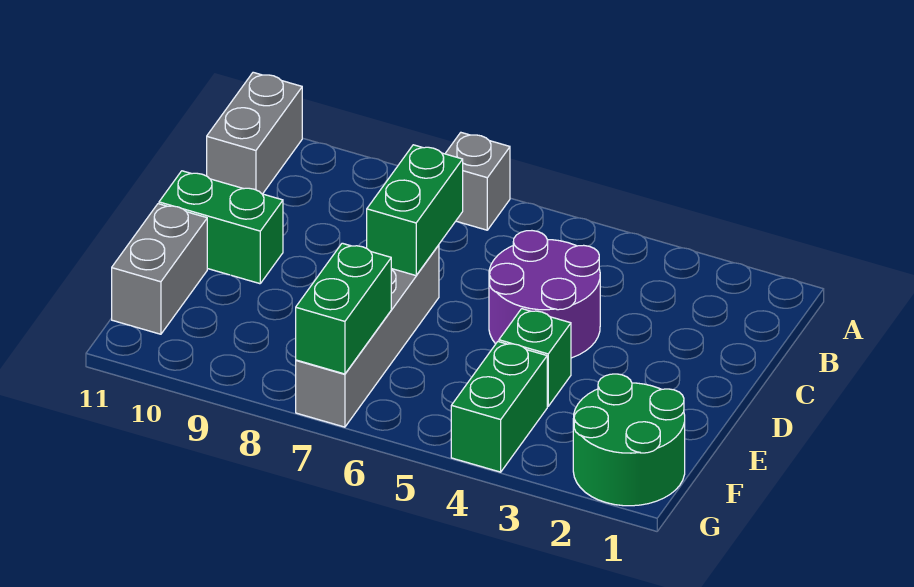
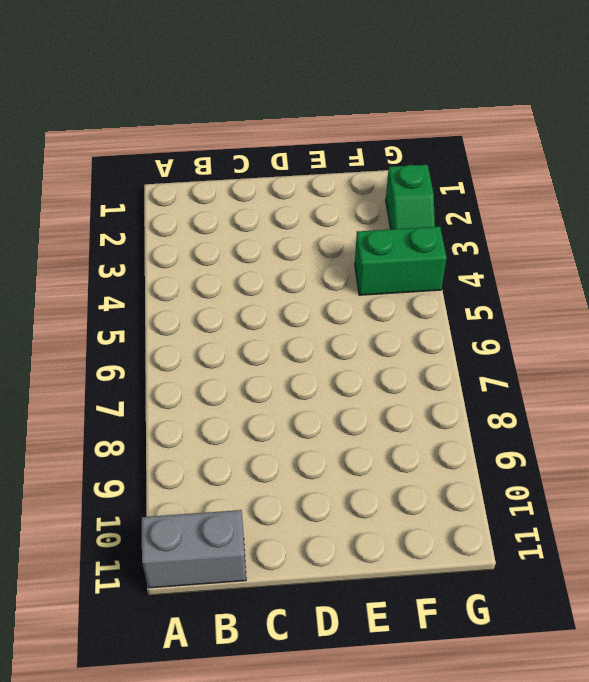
green 1x2 slope [386,165,435,229] -> green 2x2 round brick [573,374,685,506]
none -> grey 1x1 brick [445,133,510,230]
none -> purple 2x2 round brick [489,231,600,358]

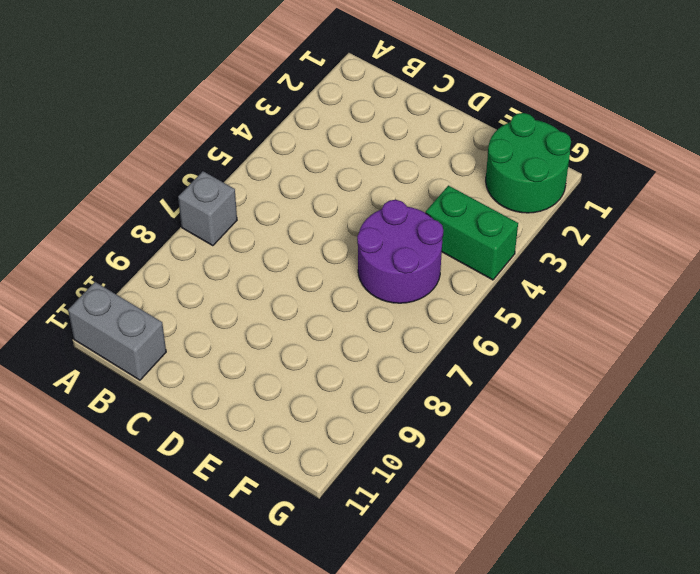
purple 2x2 round brick [357,200,443,303] -> purple 2x2 round brick moved to [489,231,600,358]
none -> grey 1x4 brick [296,245,439,427]
none -> green 1x2 brick [159,171,283,284]

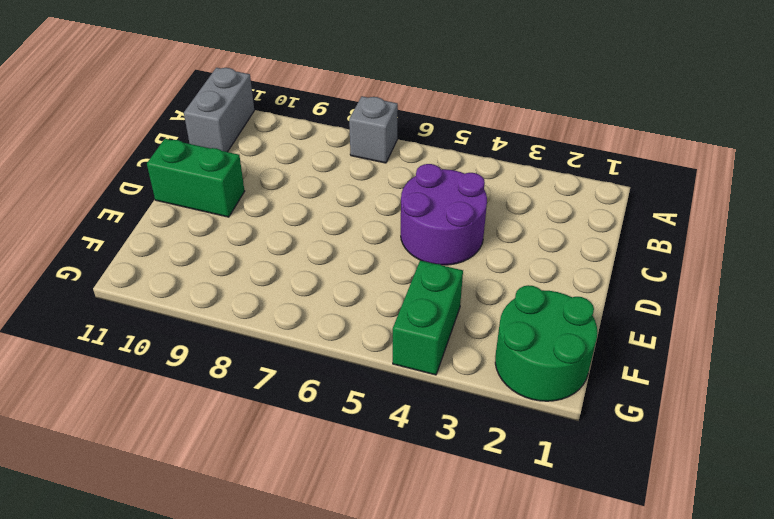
none -> grey 1x4 brick [296,245,439,427]
none -> green 1x1 brick [499,309,571,406]

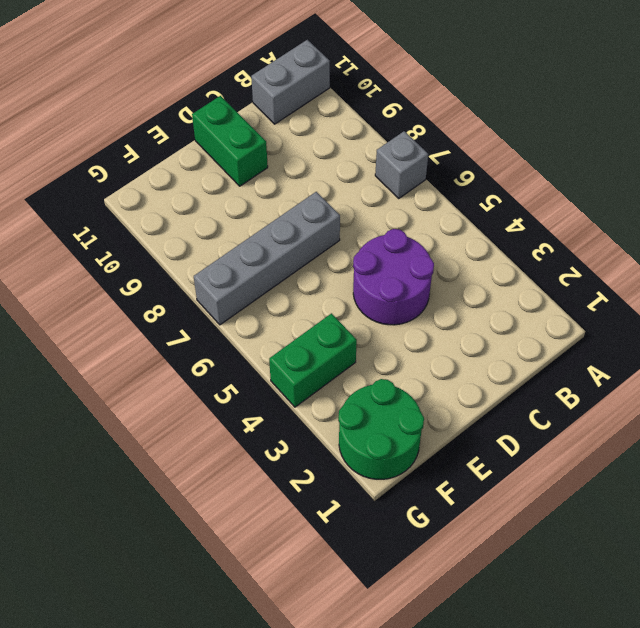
none -> green 1x1 brick [499,309,571,406]
none -> grey 1x2 brick [112,204,207,334]

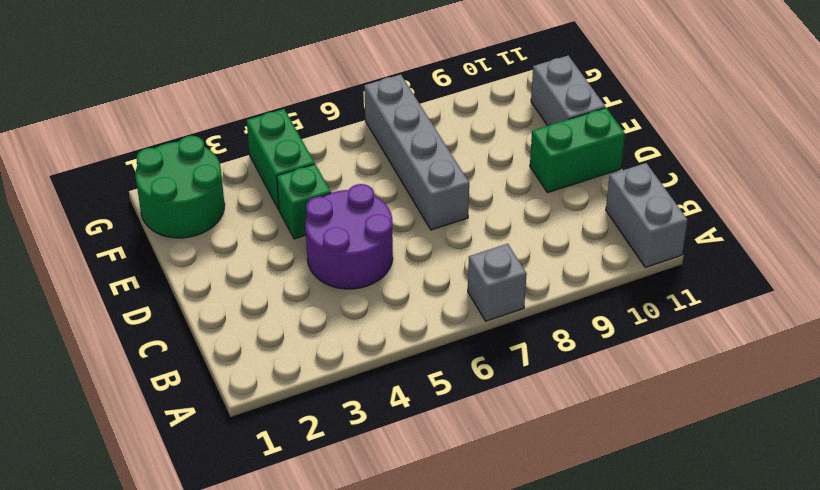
none -> green 1x2 brick [367,145,463,275]
none -> green 1x2 brick [296,243,391,374]

